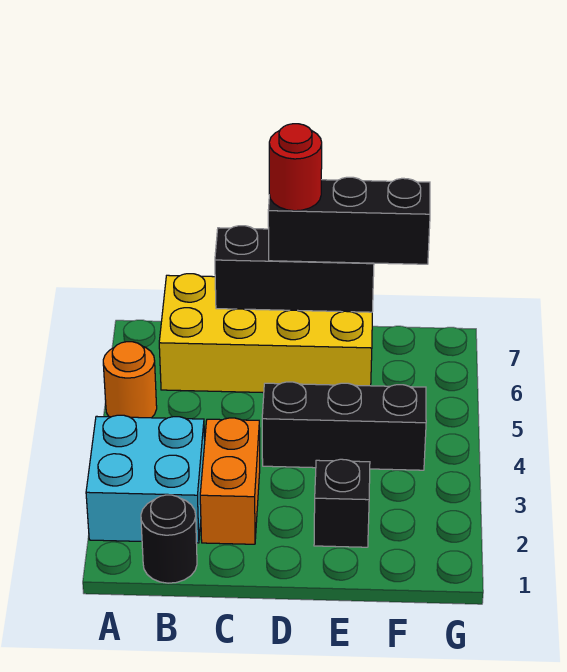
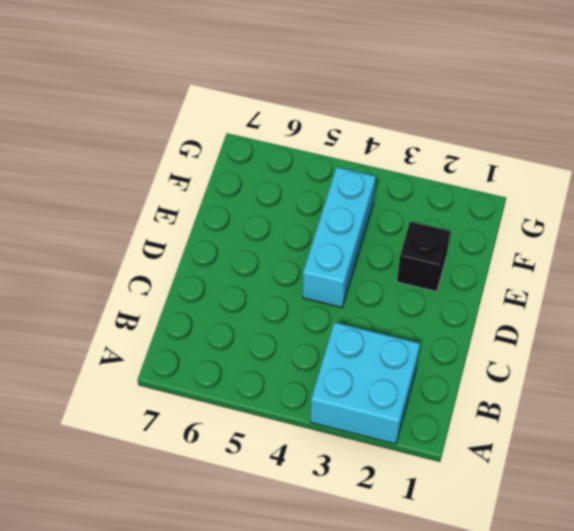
cyan 1x3 brick [303,167,376,308] -> black 1x3 brick [262,382,426,470]
none -> orange 1x1 round brick [103,342,157,418]
none -> black 1x1 round brick [141,495,197,583]

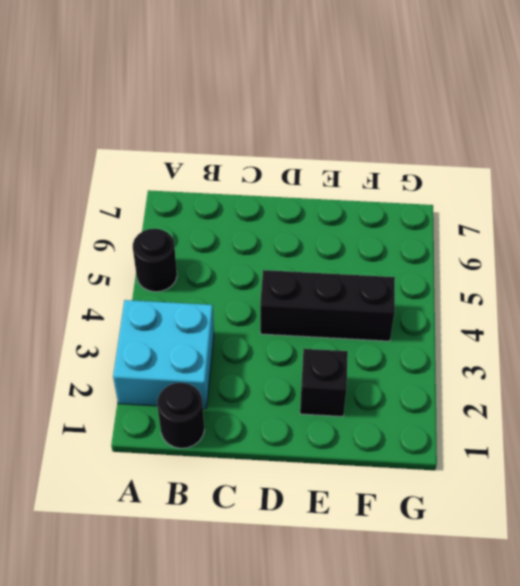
black 1x1 round brick [133,229,177,292] -> orange 1x1 round brick [103,342,157,418]
none -> yellow 2x4 brick [159,274,372,393]
none -> orange 1x2 brick [200,418,260,544]

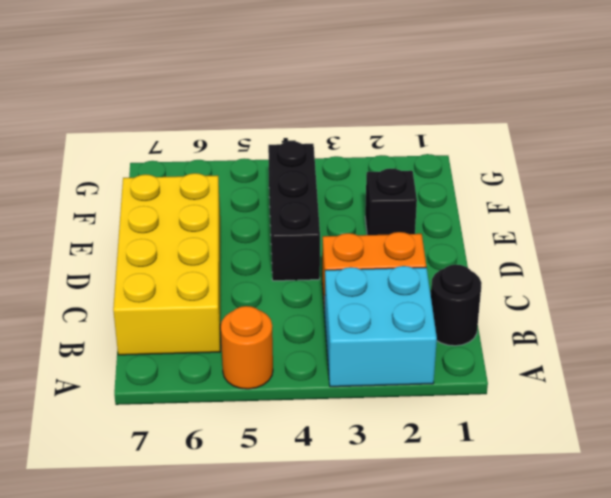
none -> black 1x3 brick [215,226,374,312]
none -> black 1x3 brick [268,177,430,264]

